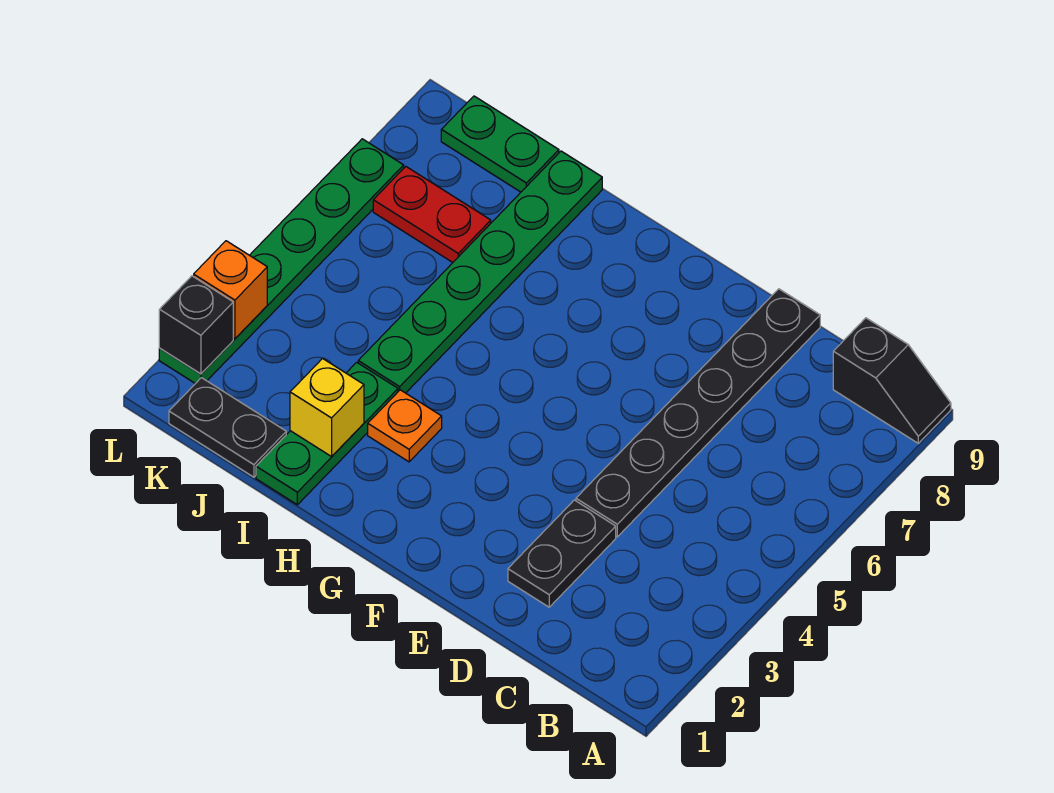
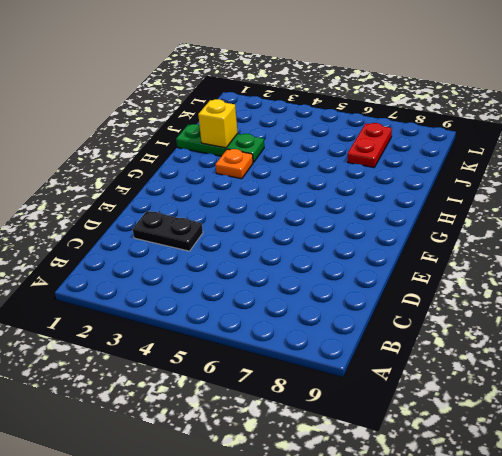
none -> black 1x2 slope [833,318,951,443]
none -> black 1x6 plate [576,289,820,537]
none -> green 1x6 plate [358,151,602,393]

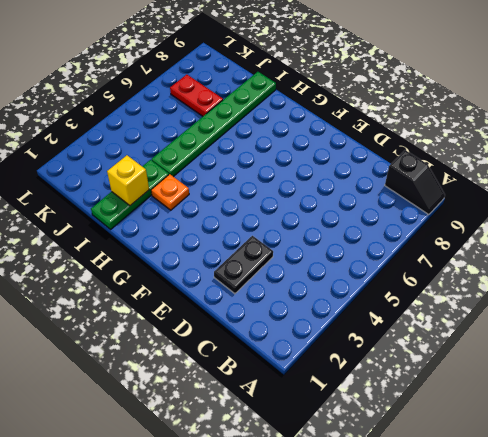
none -> black 1x6 plate [576,289,820,537]
none -> black 1x2 plate [169,378,286,477]
none -> green 1x2 plate [441,96,559,192]

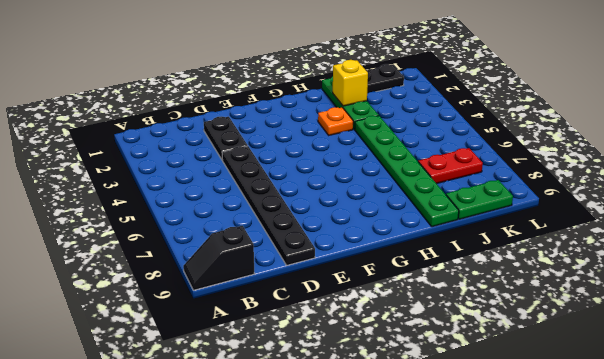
none -> green 1x6 plate [159,139,404,384]
none -> black 1x1 brick [159,276,233,374]
none -> orange 1x1 brick [194,241,267,339]

